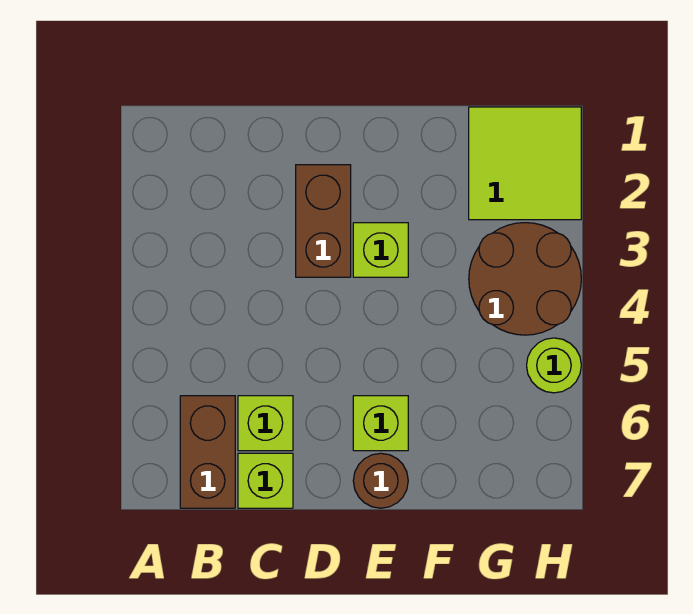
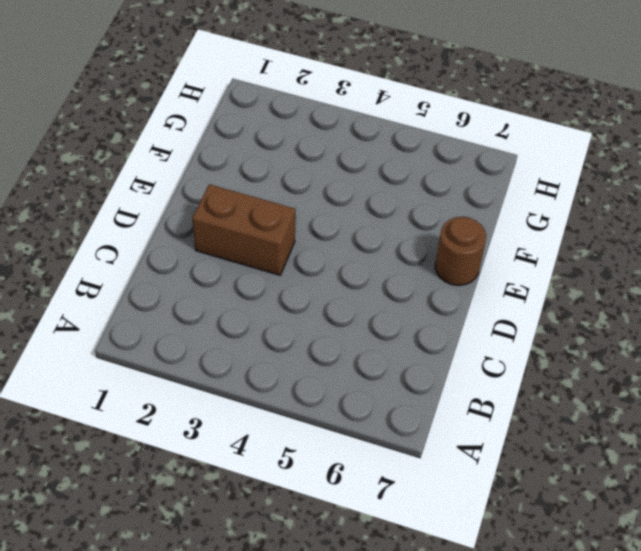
none -> brown 1x2 brick [180,396,235,508]
none -> lime 1x1 brick [238,396,293,451]

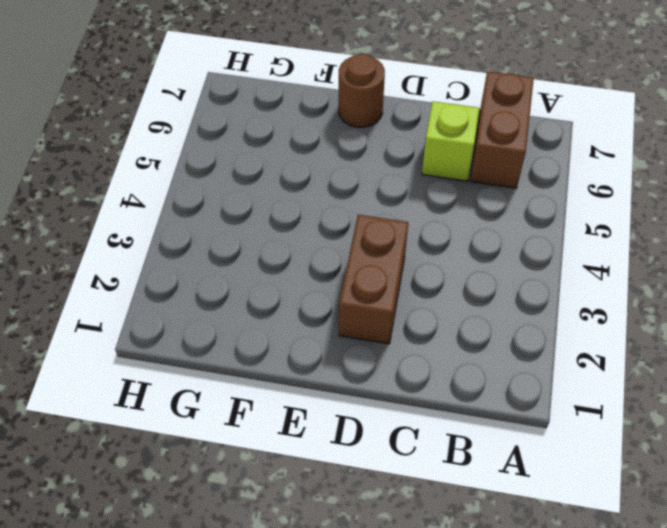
none -> lime 1x1 brick [238,453,293,508]
none -> lime 1x1 brick [353,223,408,277]

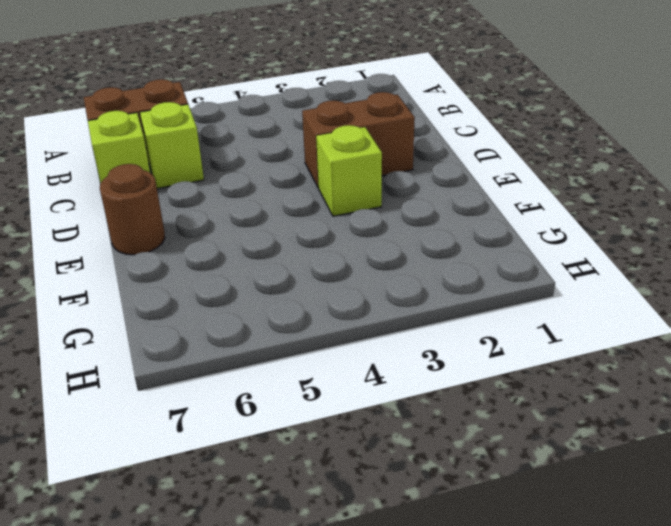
none -> lime 1x1 brick [353,396,408,451]
none -> lime 2x2 tile [469,107,581,220]

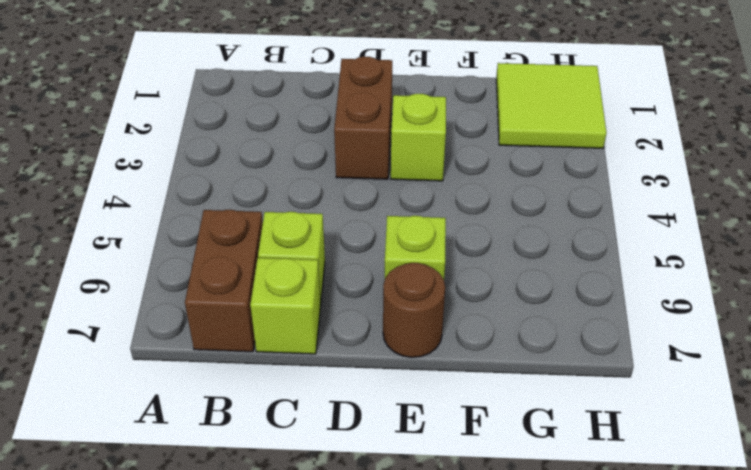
none -> brown 2x2 round brick [469,223,581,335]
none -> lime 1x1 round brick [527,338,581,393]

